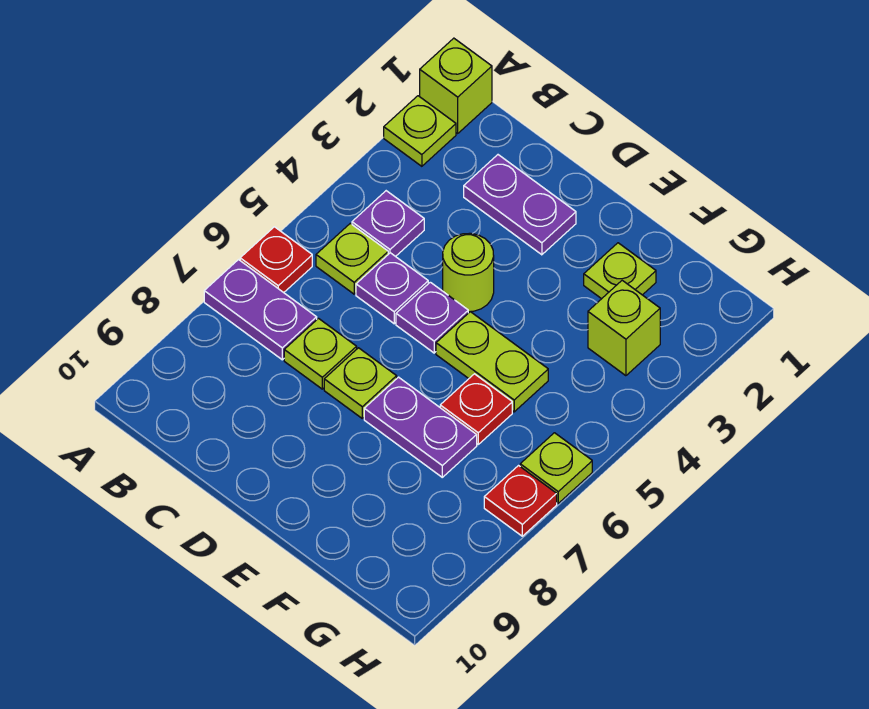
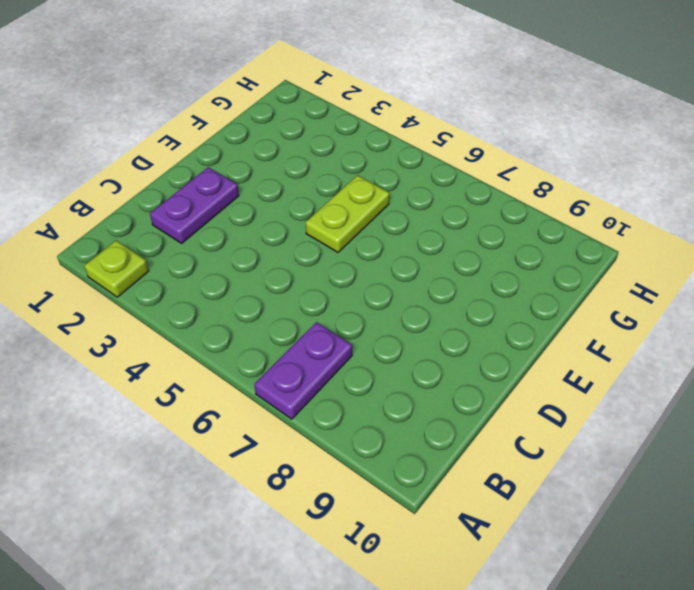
none -> lime 1x1 brick [420,38,492,133]
none -> red 1x1 plate [240,227,312,293]
none -> purple 1x1 plate [352,191,424,257]

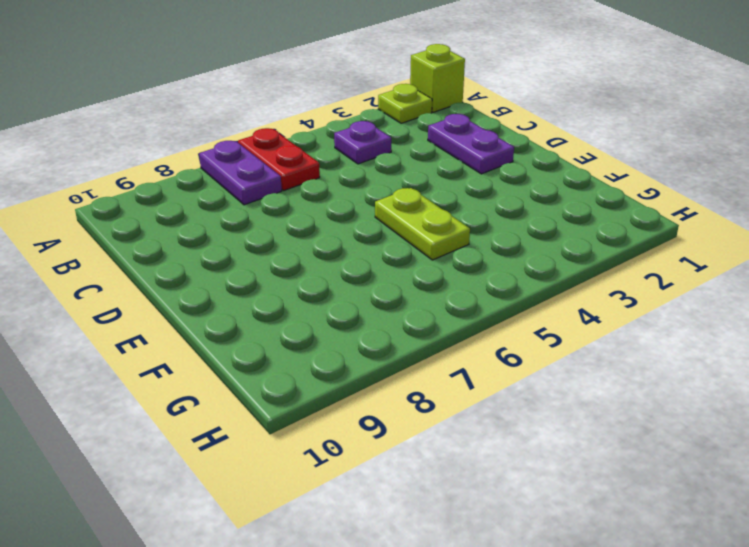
red 1x2 plate [238,128,320,190] -> red 1x1 plate [240,227,312,293]
none -> lime 1x1 plate [316,223,388,294]
none -> purple 1x1 plate [356,253,428,324]
none -> lime 1x1 plate [284,319,357,389]

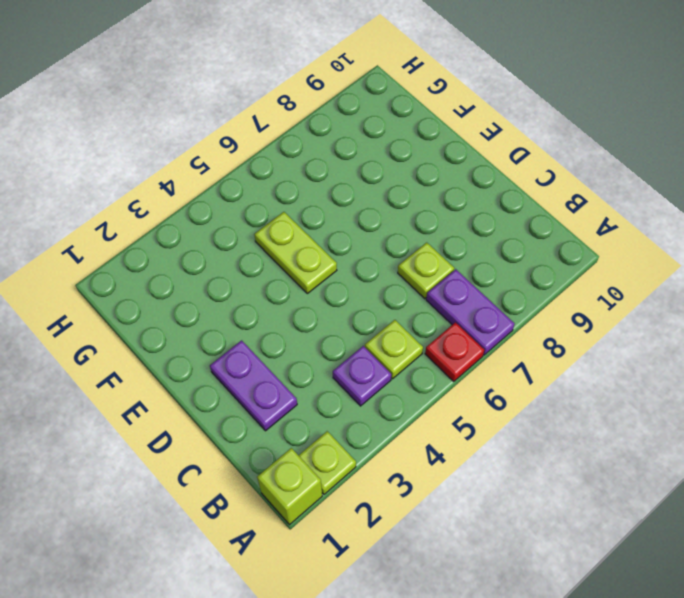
none -> purple 1x1 plate [356,253,428,324]
none -> lime 1x1 round brick [443,233,494,312]
none -> purple 1x1 plate [396,282,468,353]

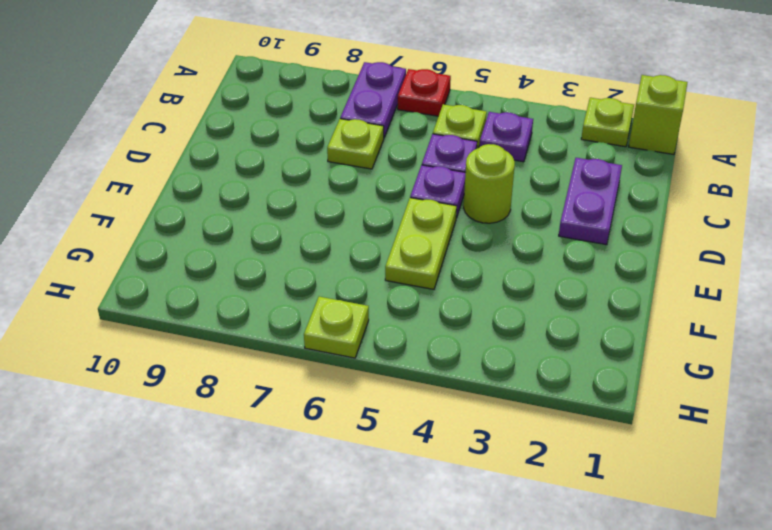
none -> lime 1x1 plate [324,348,397,418]
none -> purple 1x2 plate [364,377,477,477]
none -> lime 1x1 plate [584,243,656,299]

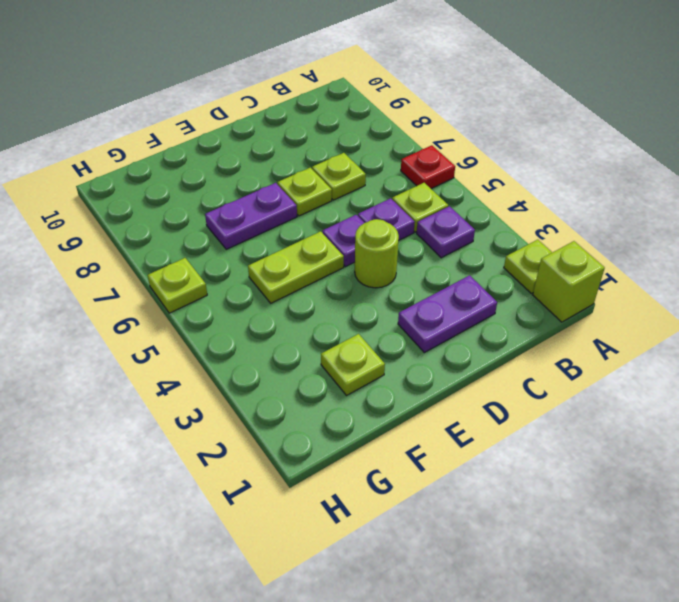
none -> purple 1x2 plate [204,260,317,360]
none -> red 1x1 plate [440,374,512,444]
none -> lime 1x1 brick [588,280,660,376]

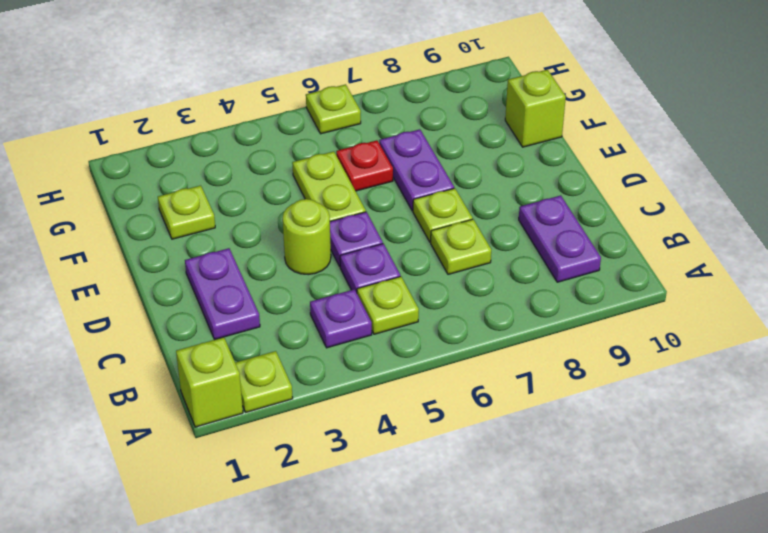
purple 1x2 plate [519,195,601,282] -> purple 1x2 plate moved to [204,260,317,360]
lime 1x1 brick [505,70,566,147] -> lime 1x1 brick moved to [588,280,660,376]
none -> red 1x1 plate [240,227,312,293]
none -> red 1x1 plate [484,466,557,536]

